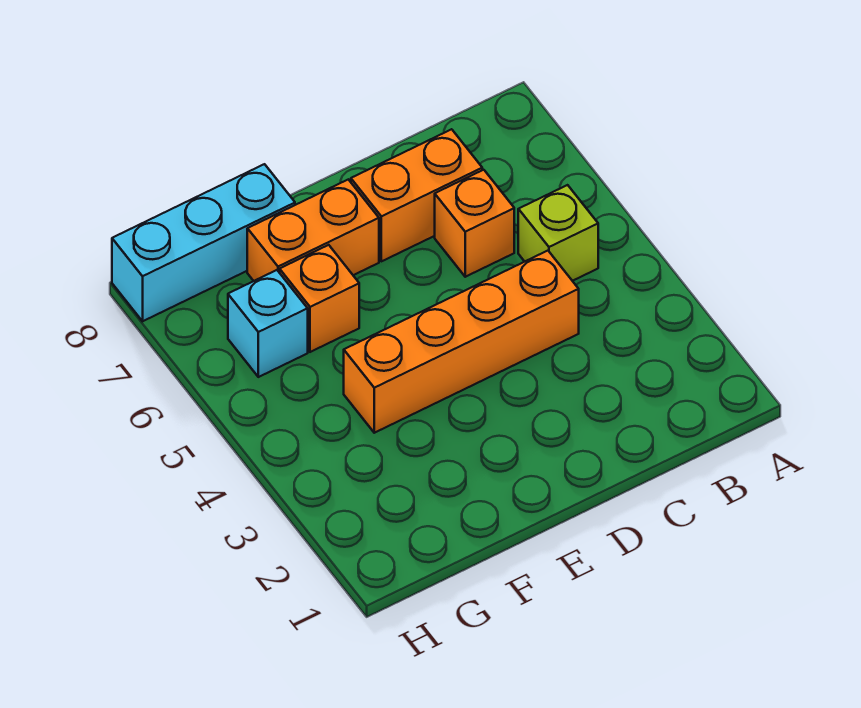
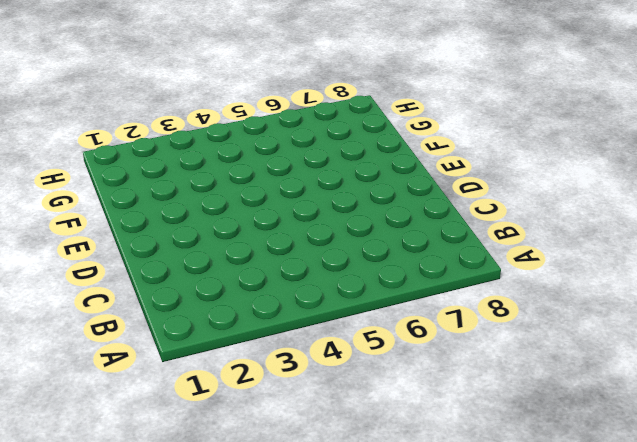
none -> lime 1x1 brick [518,185,598,281]
none -> orange 1x4 brick [344,251,579,433]

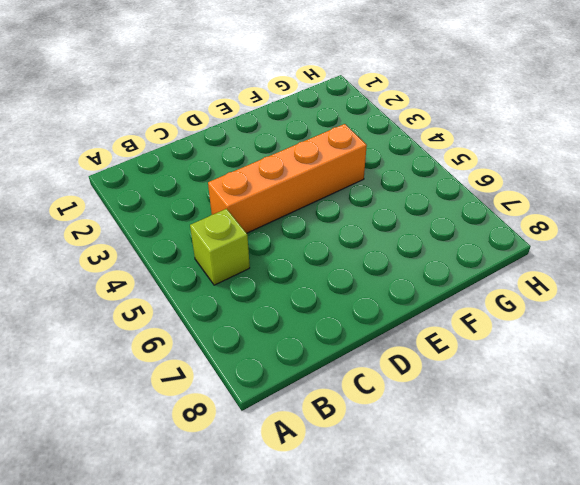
none -> orange 1x1 brick [435,170,514,277]
none -> orange 1x2 brick [351,129,482,261]

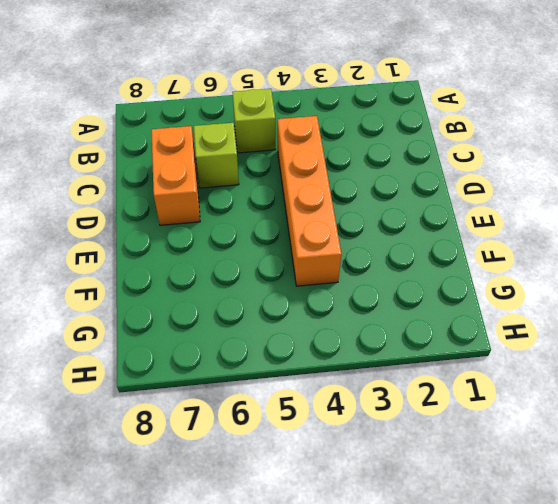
lime 1x1 brick [194,123,239,188] -> orange 1x1 brick [435,170,514,277]
none -> orange 1x2 brick [247,180,379,281]
none -> orange 1x1 brick [280,245,359,352]

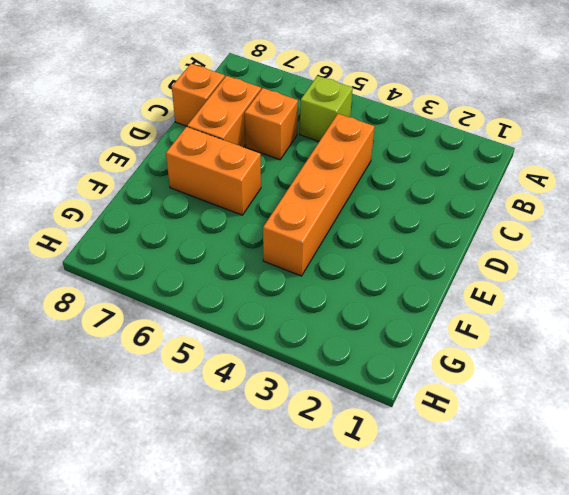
orange 1x1 brick [172,64,225,126] -> orange 1x1 brick moved to [280,245,359,352]
orange 1x2 brick [166,127,261,215] -> orange 1x2 brick turned to [247,180,379,281]
none -> cyan 1x3 brick [112,164,295,321]
none -> cyan 1x1 brick [228,270,308,377]

